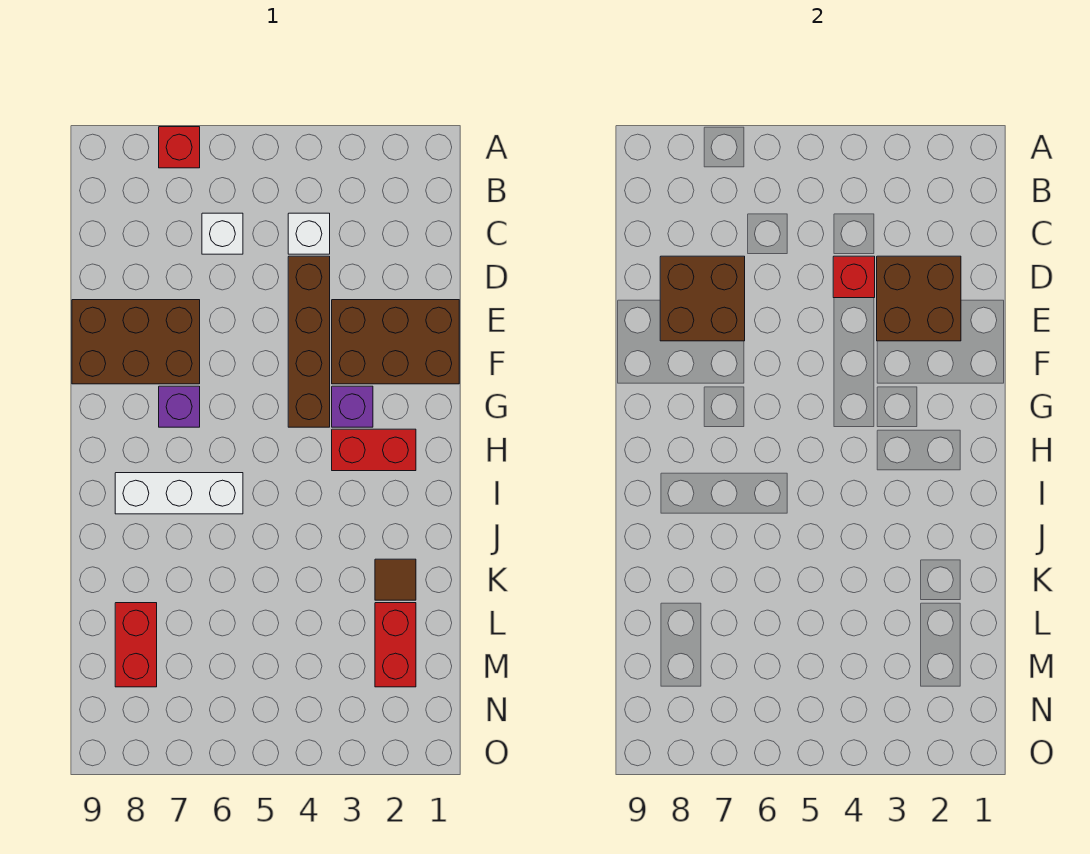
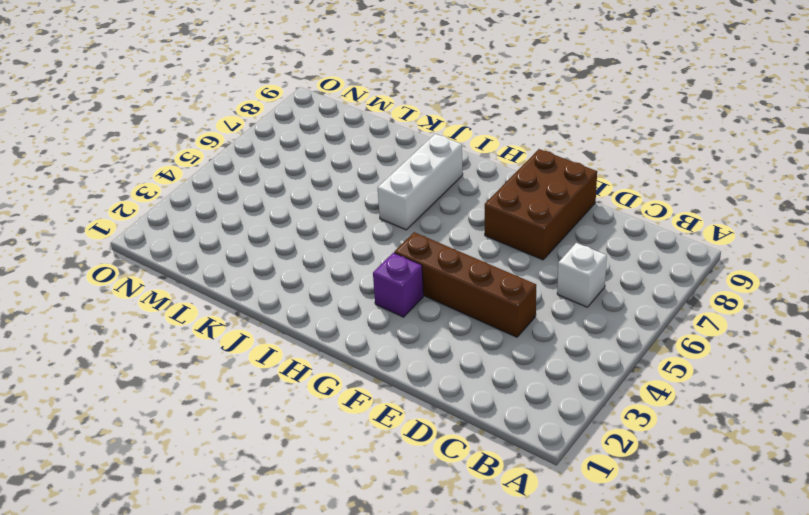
none -> red 1x1 brick [159,127,200,168]
none -> white 1x1 brick [288,213,330,254]
none -> brown 2x3 brick [332,300,459,384]

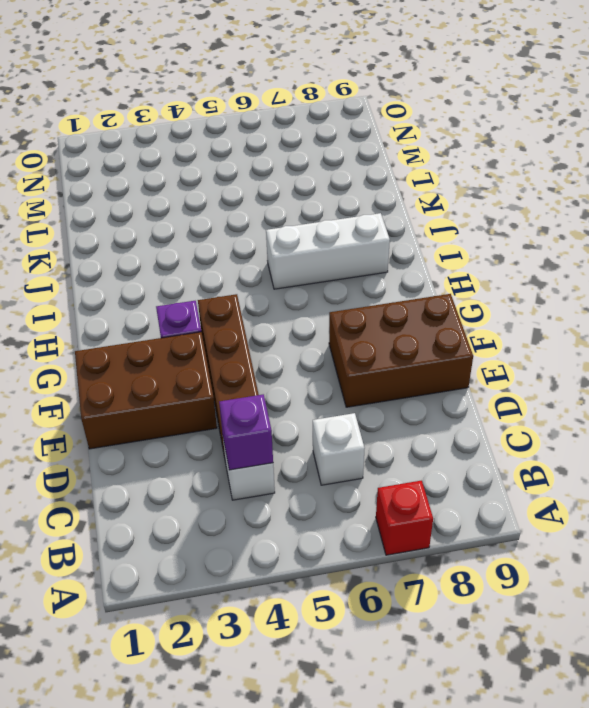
purple 1x1 brick [219,394,273,470] -> purple 1x1 brick moved to [159,386,200,427]
none -> red 1x2 brick [332,429,416,471]
none -> brown 1x1 tile [375,559,416,600]
none -> red 1x2 brick [375,603,416,687]

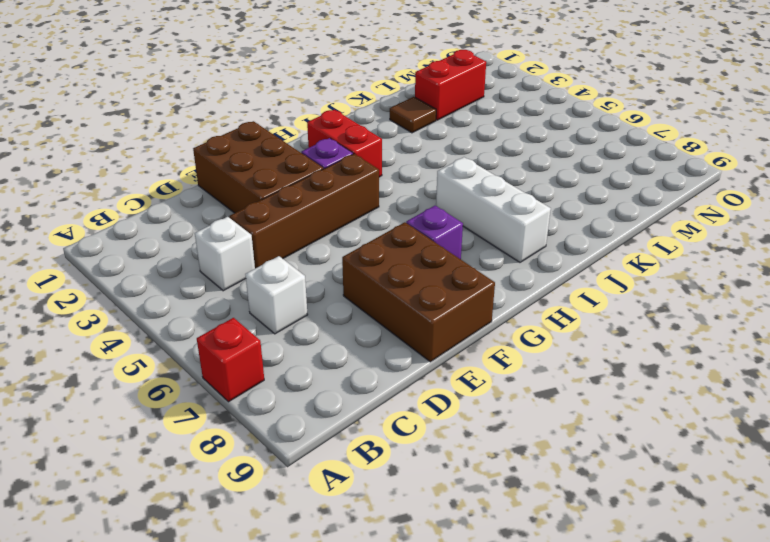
none -> red 1x2 brick [115,603,157,687]
none -> brown 2x2 brick [877,256,961,341]
none -> red 1x1 brick [833,256,875,298]

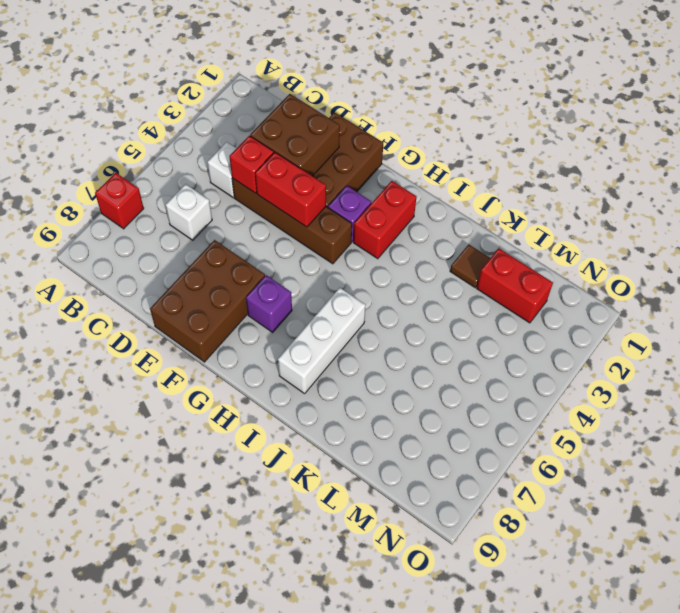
red 1x2 brick [255,152,326,227] -> red 1x2 brick moved to [115,603,157,687]
none -> brown 2x2 brick [660,256,745,341]

